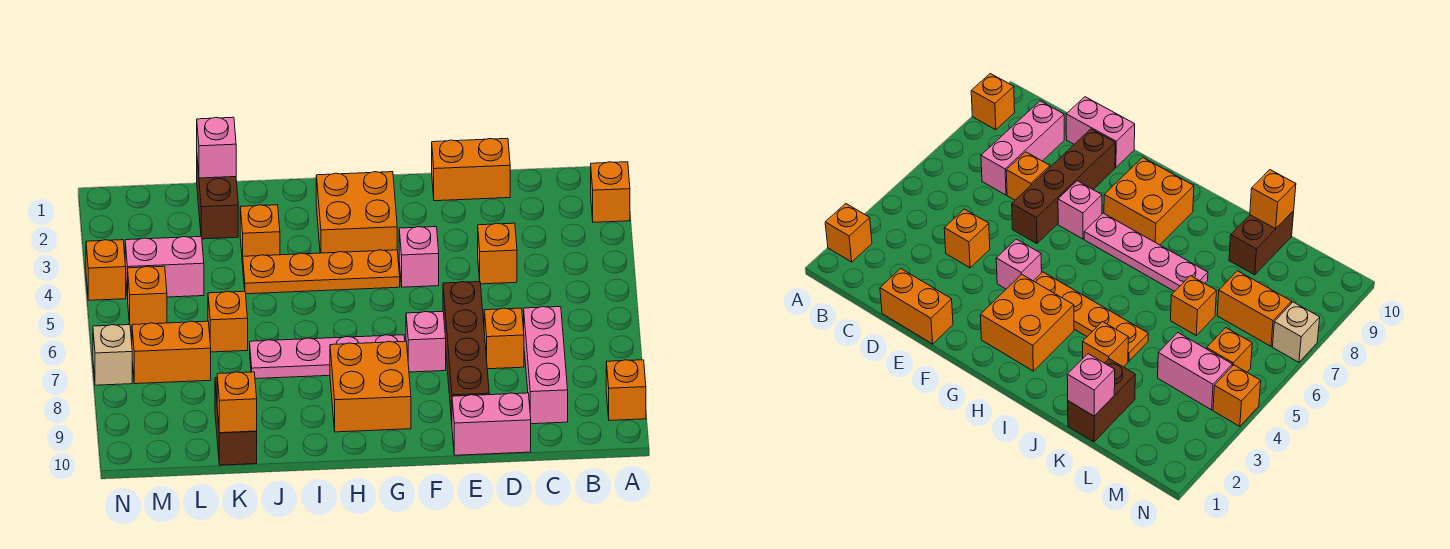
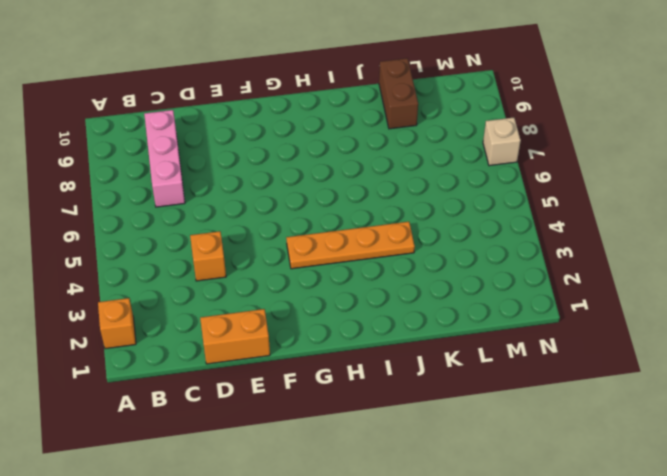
none -> orange 1x1 brick [606,360,646,421]
none -> orange 1x1 brick [484,308,524,369]
none -> pink 1x2 brick [452,393,531,455]

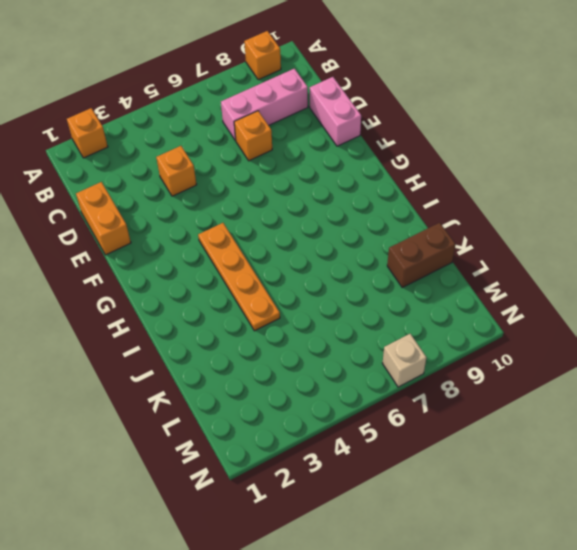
none -> brown 1x4 brick [443,282,489,421]
none -> pink 1x1 brick [399,227,439,287]
none -> pink 1x1 brick [406,312,446,372]

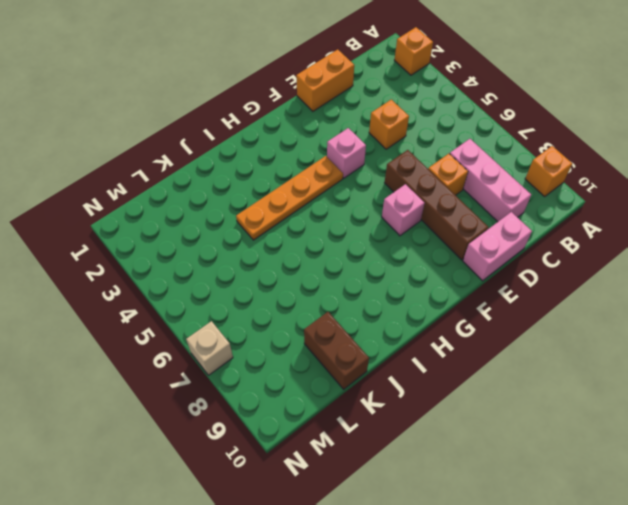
none -> orange 2x2 brick [316,172,397,253]
none -> pink 1x4 plate [250,335,405,379]
none -> orange 2x2 brick [330,341,411,432]

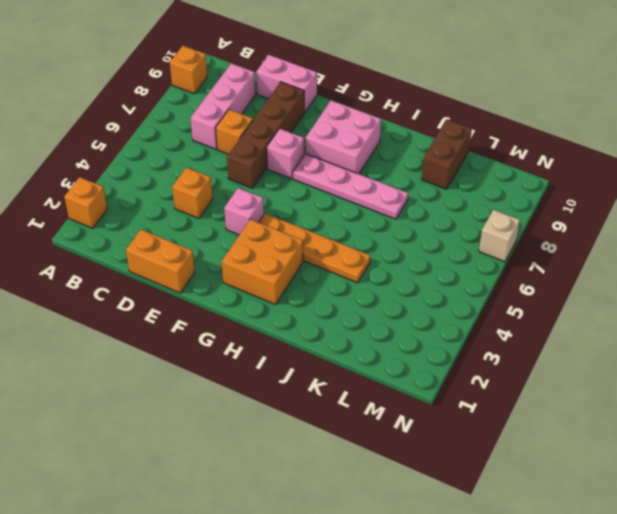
pink 2x2 brick [306,100,381,174] -> orange 2x2 brick [330,341,411,432]
none -> orange 1x1 brick [240,205,280,264]
none -> brown 1x2 brick [197,161,238,239]
none -> orange 1x1 brick [208,291,248,352]

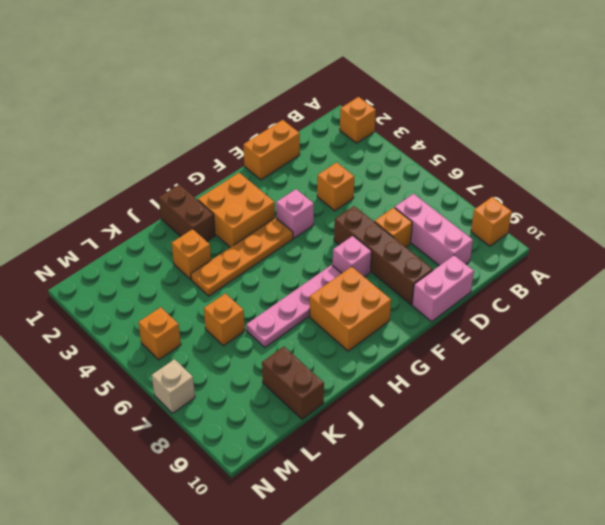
brown 1x2 brick [159,184,215,241] -> brown 1x2 brick moved to [197,161,238,239]
none -> pink 1x2 brick [125,236,204,298]
none -> orange 1x2 brick [132,321,211,384]
none -> orange 1x1 brick [86,240,126,300]

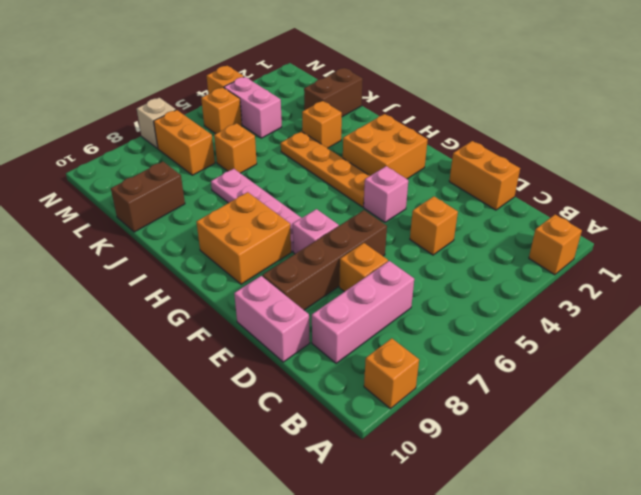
none -> pink 1x1 brick [197,117,236,178]
none -> orange 1x1 brick [217,372,257,433]

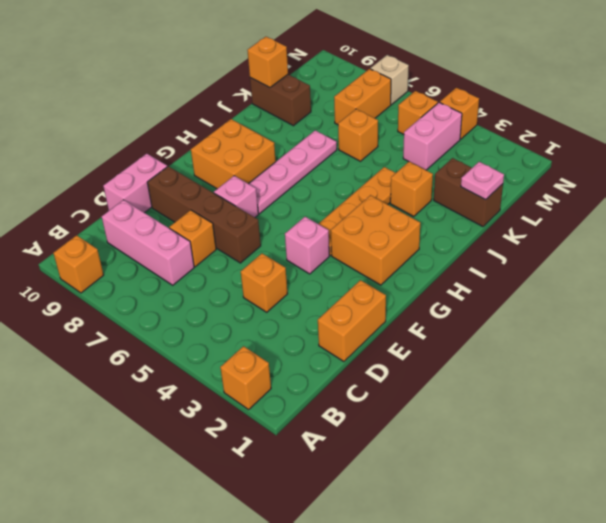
pink 1x1 plate [461,162,504,200] -> pink 1x1 brick [197,117,236,178]

